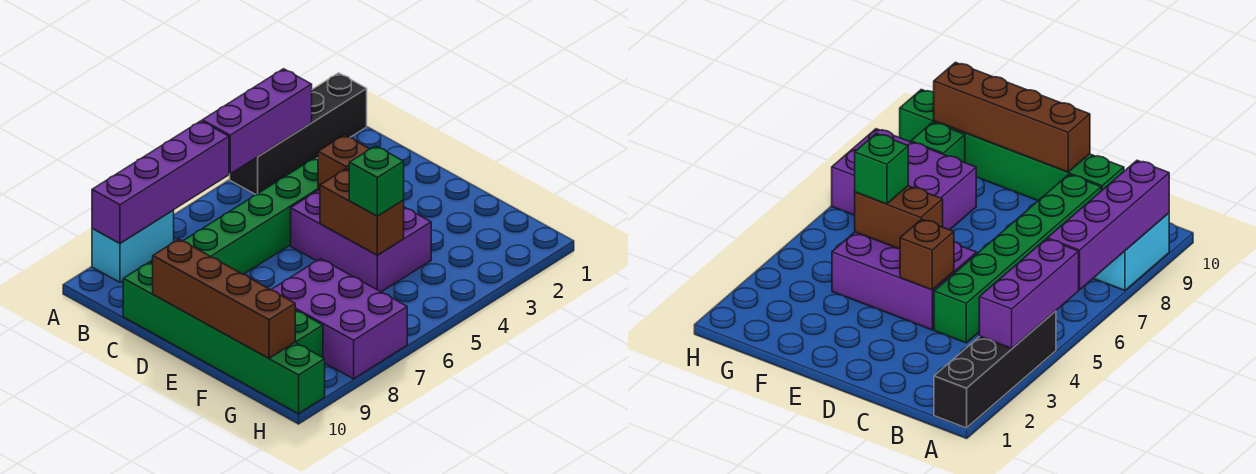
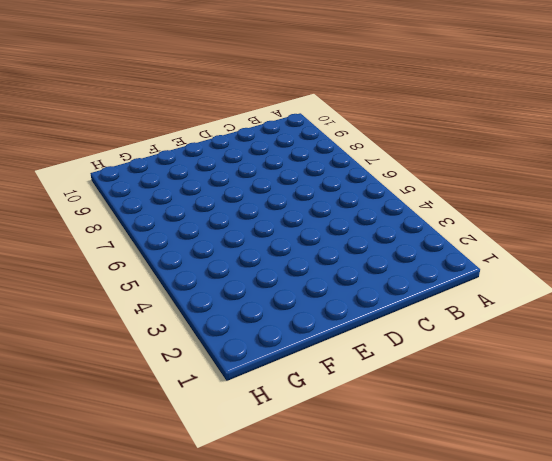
none -> black 1x4 brick [230,73,367,194]
none -> cyan 1x2 brick [92,210,174,282]
none -> green 1x6 brick [151,158,318,274]

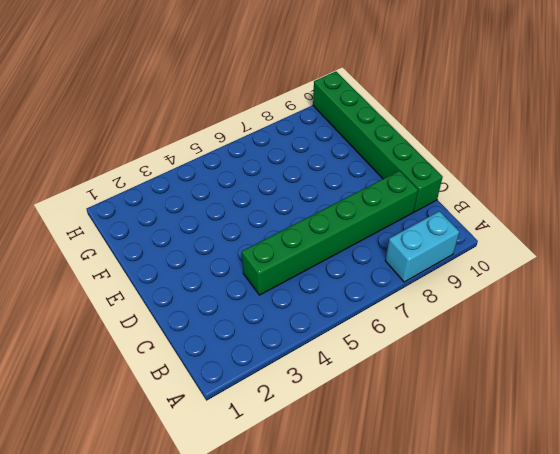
none -> black 1x4 brick [230,73,367,194]
none -> purple 2x3 brick [291,190,431,292]
none -> purple 2x3 brick [271,259,407,379]

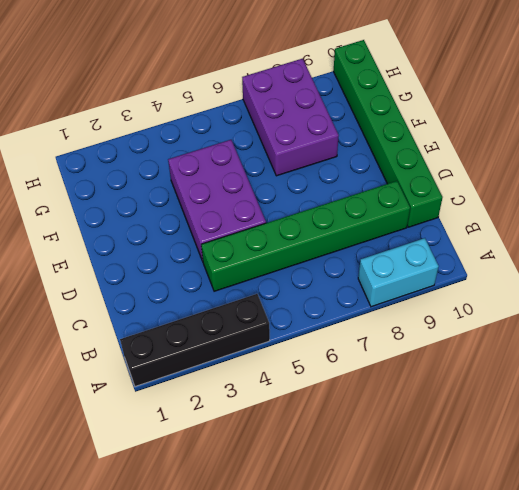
none -> green 1x1 brick [295,310,323,357]
none -> purple 1x3 brick [202,69,312,174]
none -> purple 1x4 brick [92,121,229,243]

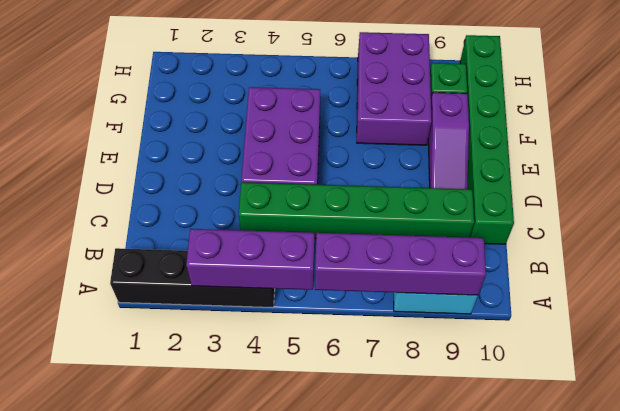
purple 1x3 slope [428,93,469,189] -> none
none -> brown 1x1 brick [318,135,369,191]
none -> brown 1x4 brick [153,239,295,358]
none -> brown 1x2 brick [320,169,404,255]

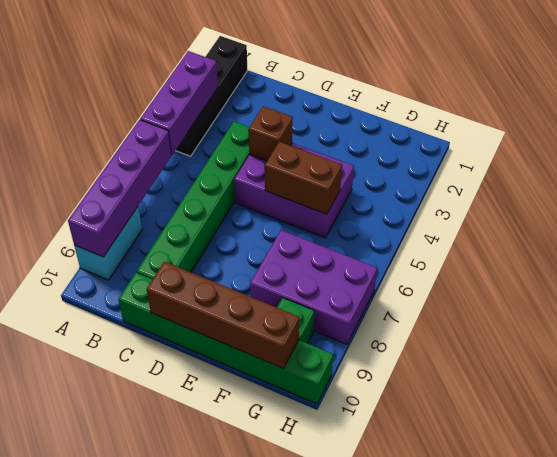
none -> green 1x1 brick [349,146,404,216]

